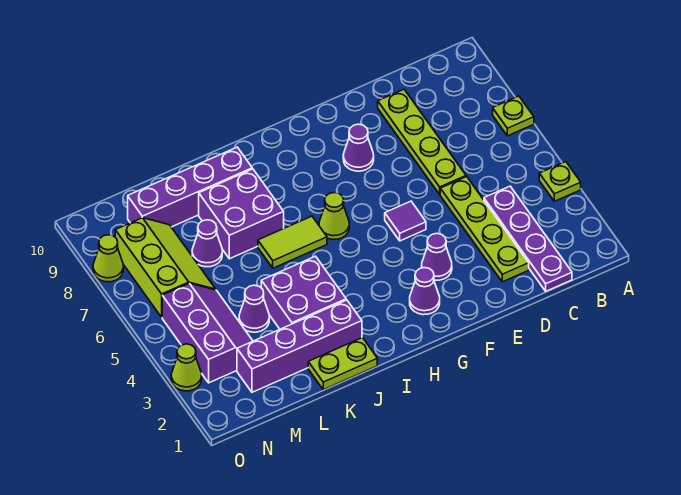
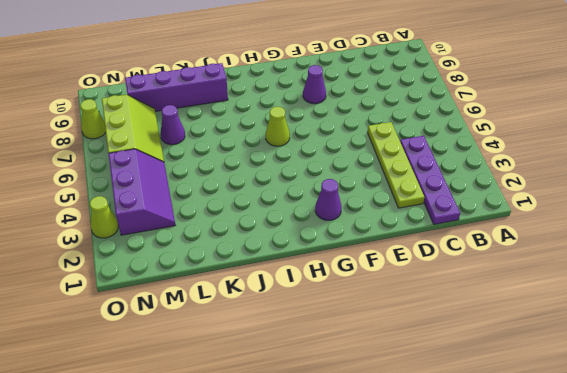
none -> lime 1x1 plate [539,162,581,201]
none -> lime 1x1 plate [493,96,534,136]
none -> lime 1x4 plate [378,89,466,194]

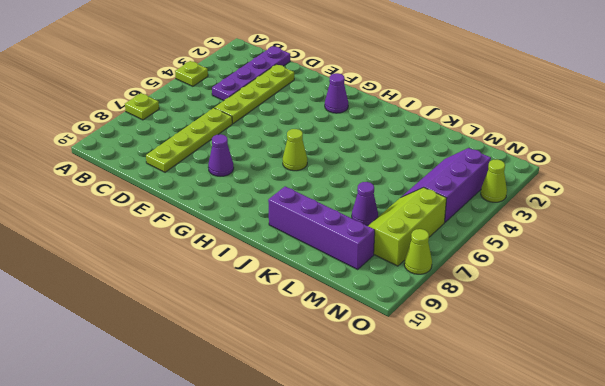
none -> purple 1x1 cone [422,233,452,280]
none -> purple 1x1 tile [385,201,426,241]
none -> lime 1x2 tile [258,216,327,268]

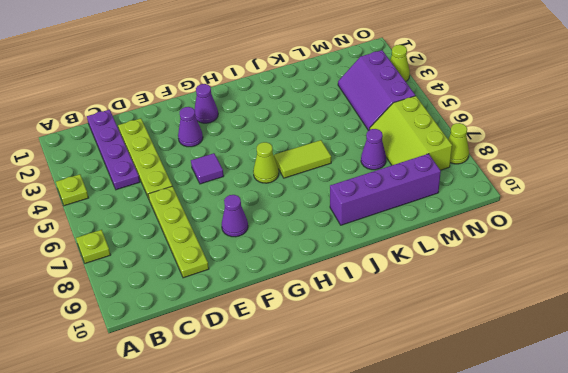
none -> lime 1x2 plate [308,338,377,390]
none -> purple 1x4 brick [237,300,362,392]
none -> purple 2x2 brick [261,256,346,329]

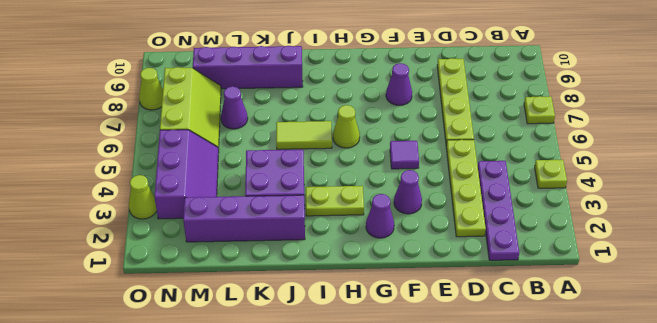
lime 1x2 plate [306,186,364,216] -> lime 1x2 plate moved to [308,338,377,390]
none -> purple 2x2 brick [199,169,284,259]
none -> purple 1x1 cone [239,285,269,332]

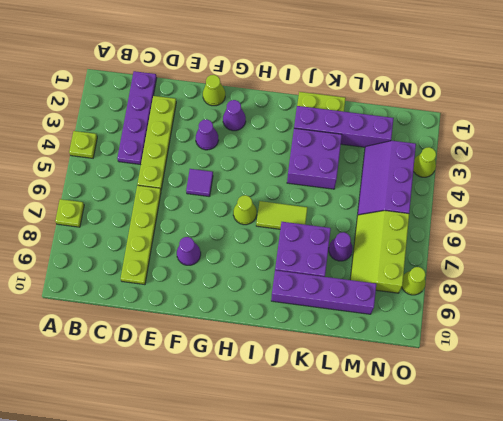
lime 1x1 cone [203,75,225,106] -> none
none -> purple 1x1 cone [239,285,269,332]

